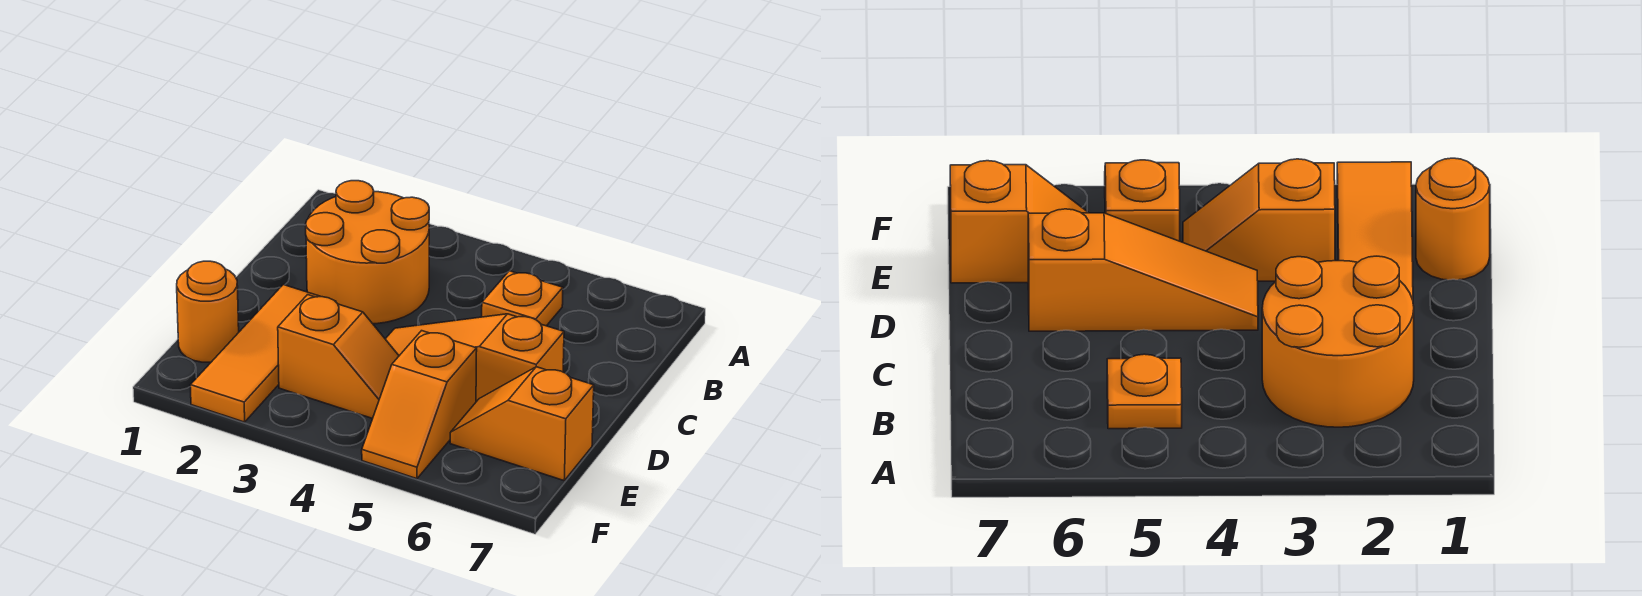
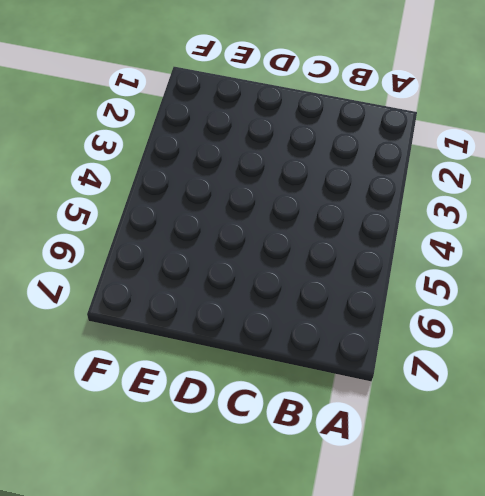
none -> orange 2x2 round brick [306,181,429,324]
none -> orange 1x1 plate [482,271,563,326]

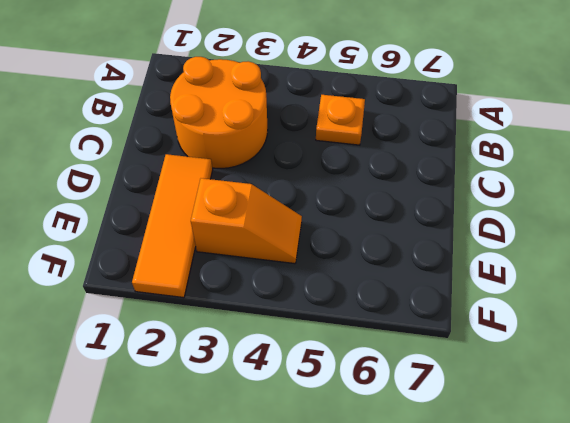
none -> orange 1x3 slope [386,314,564,402]
none -> orange 1x1 round brick [177,261,239,362]

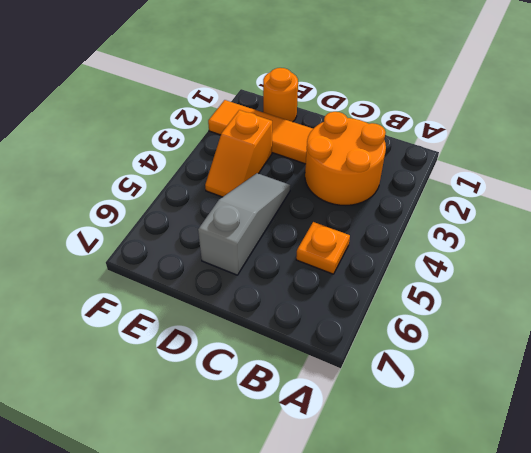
grey 1x3 slope [198,173,291,275] -> orange 1x3 slope [386,314,564,402]
none -> orange 1x2 slope [362,331,477,479]
none -> orange 1x2 slope [450,367,594,480]

